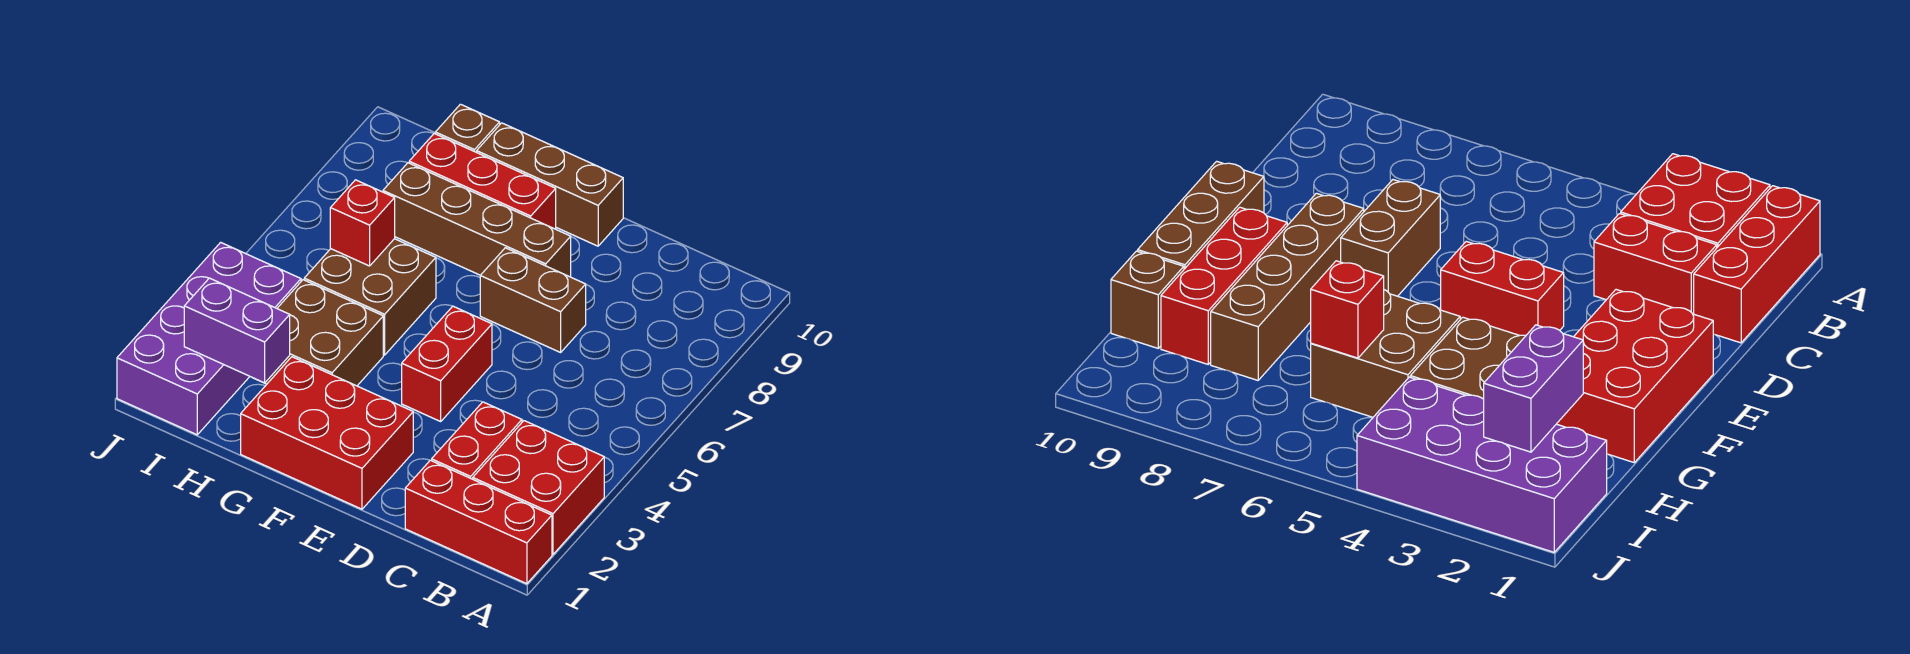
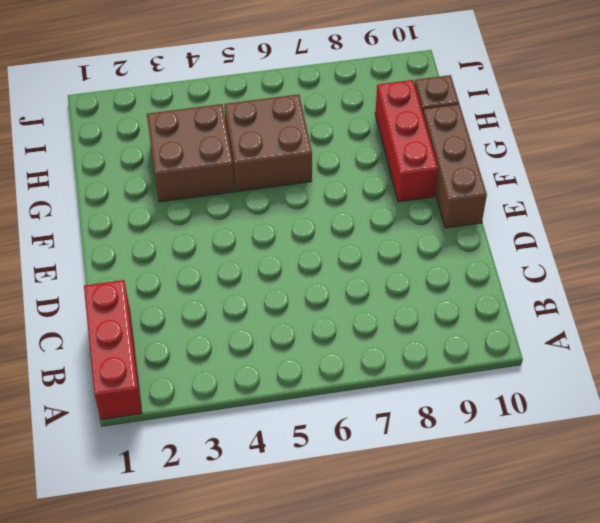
none -> red 2x2 brick [473,421,604,554]
none -> red 1x2 brick [432,402,522,479]
none -> brown 1x2 brick [480,248,586,352]

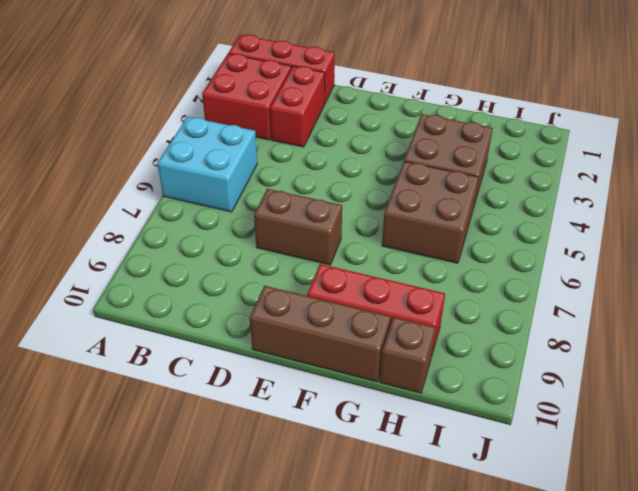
cyan 2x2 brick [157,117,257,212] -> none
none -> red 2x3 brick [241,357,413,509]
none -> red 1x2 brick [402,306,492,421]
none -> brown 1x4 brick [383,163,571,277]

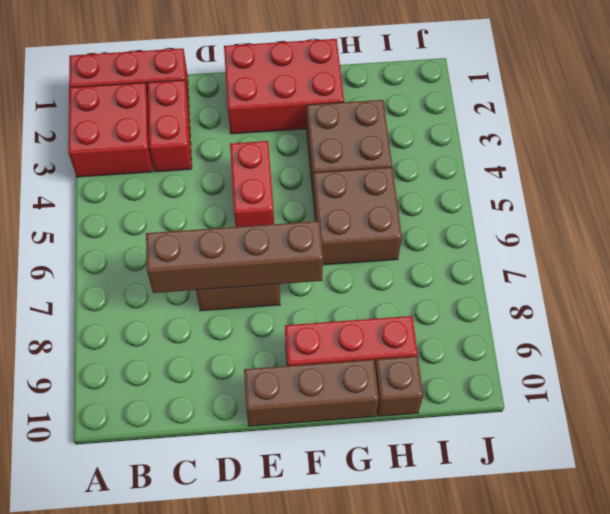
brown 1x4 brick [146,221,323,293] -> brown 1x4 brick moved to [383,163,571,277]
none -> purple 2x4 brick [117,242,301,435]
none -> purple 1x2 brick [184,278,290,383]
none -> red 1x1 brick [330,180,395,266]

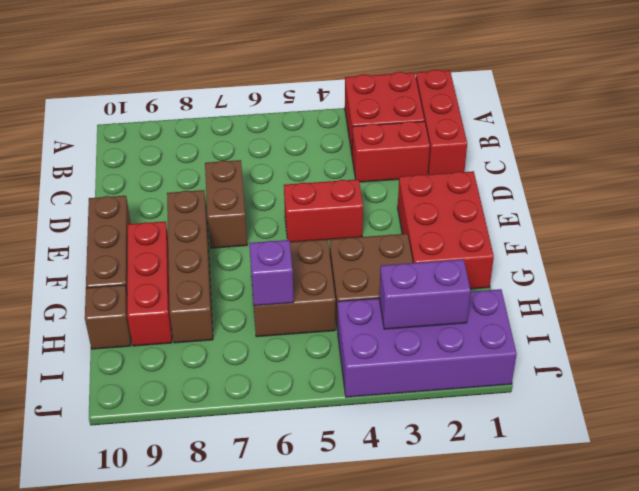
purple 1x1 brick [249,240,294,306] -> red 1x1 brick [330,180,395,266]
purple 1x2 brick [379,259,471,329] -> purple 1x2 brick turned to [184,278,290,383]

